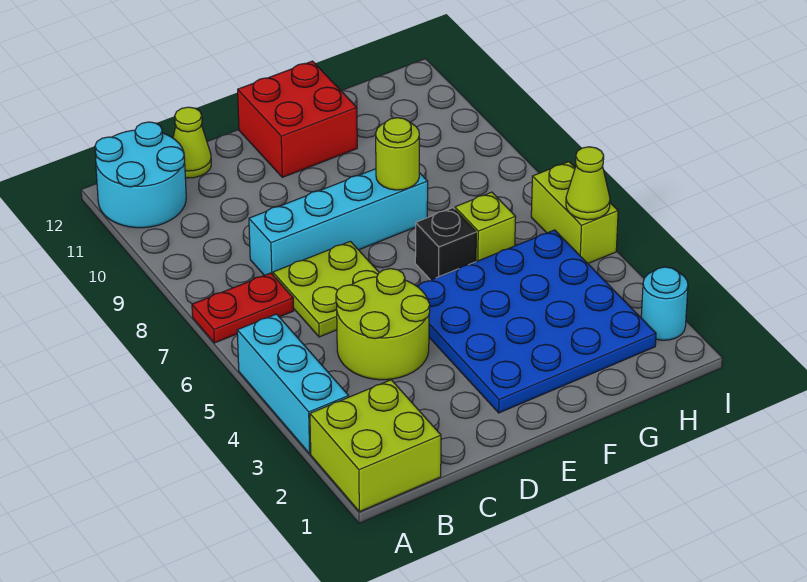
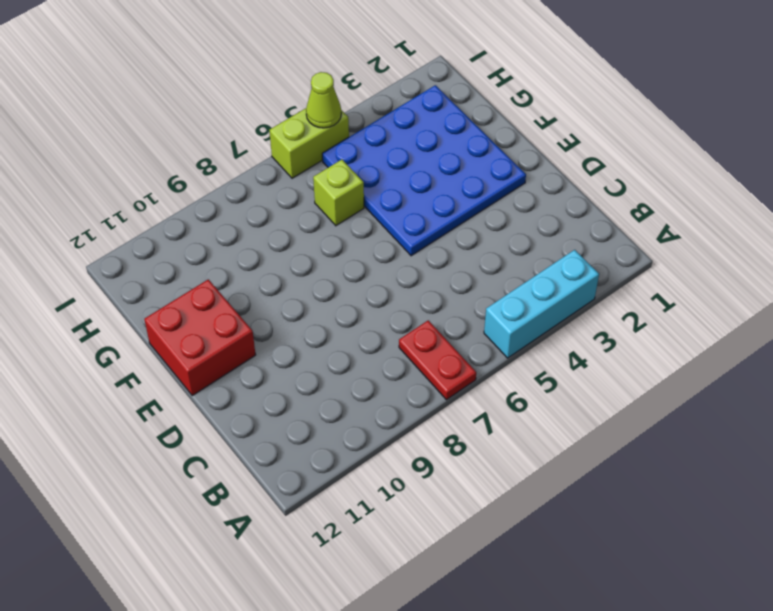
none -> lime 2x2 brick [310,380,441,512]
none -> cyan 2x2 round brick [95,122,186,228]
none -> lime 2x2 round brick [336,269,430,380]

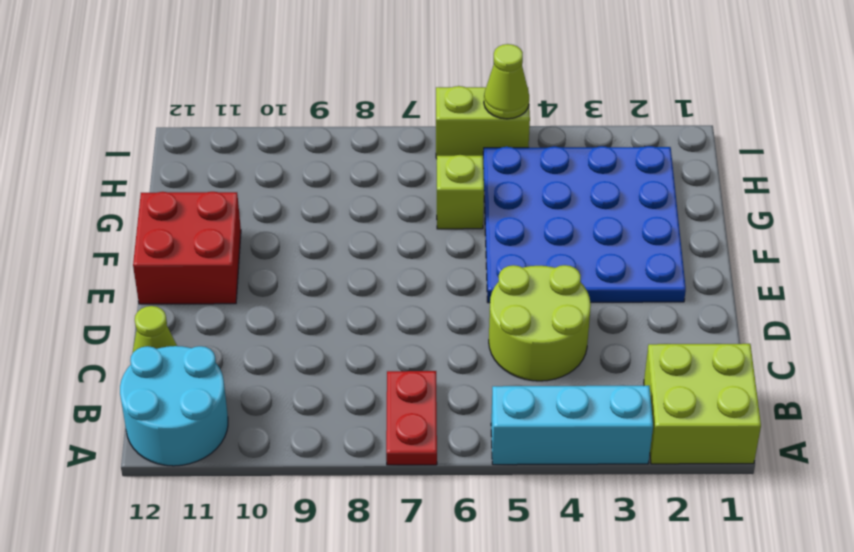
none -> lime 2x2 plate [273,241,379,337]
none -> cyan 1x4 brick [249,169,428,275]
none -> black 1x1 brick [415,208,476,280]

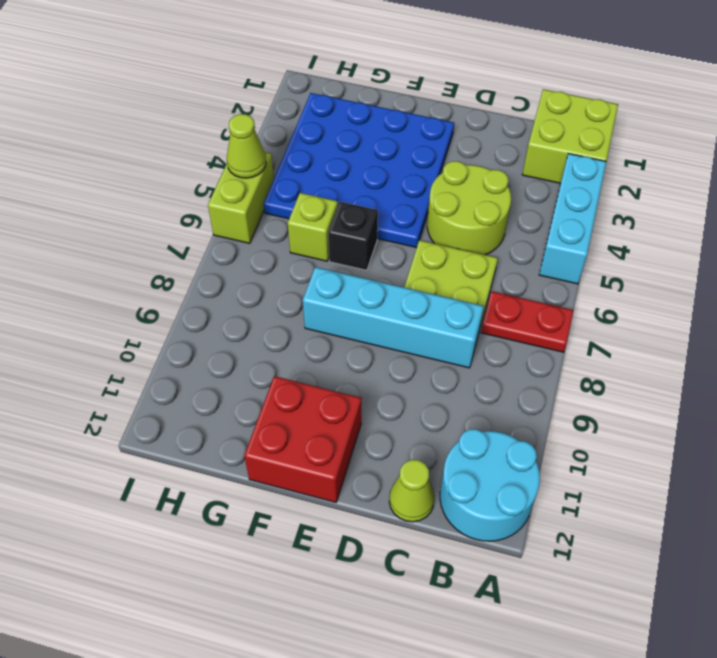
none -> cyan 1x1 round brick [641,267,688,340]
none -> lime 1x1 round brick [376,118,419,190]

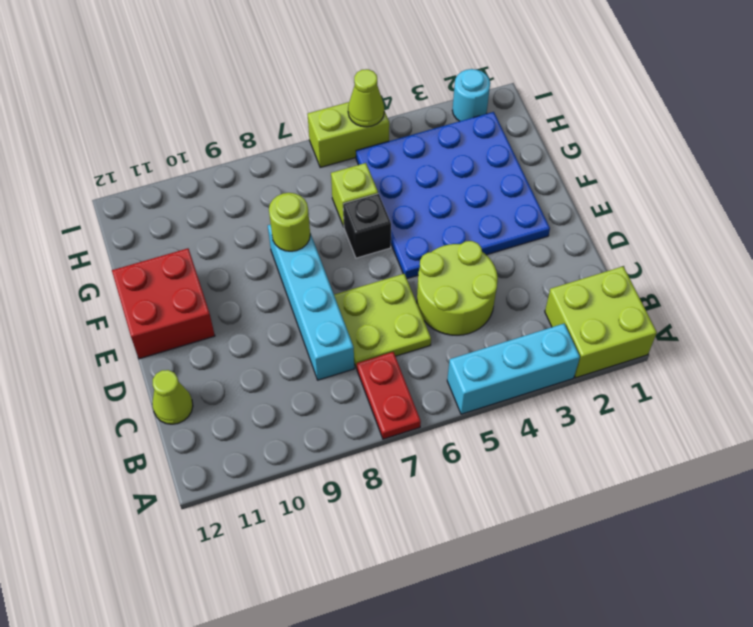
none -> cyan 2x2 round brick [95,122,186,228]

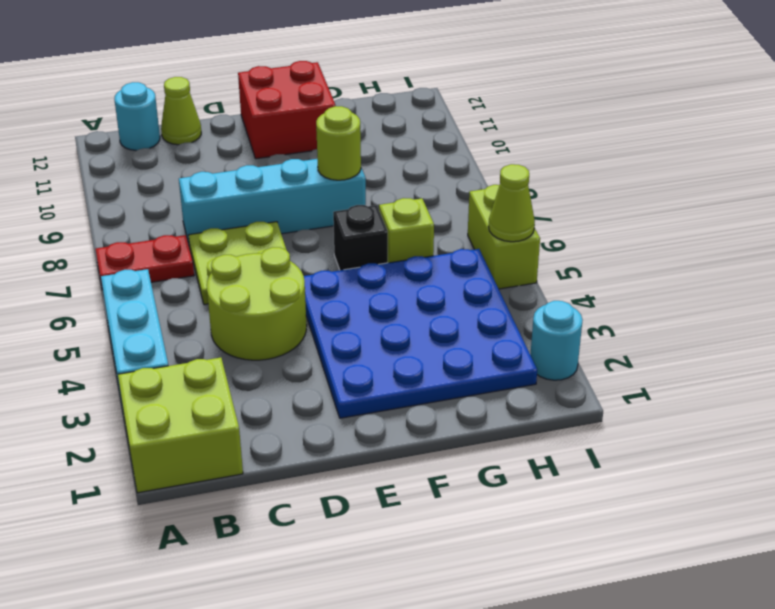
cyan 1x1 round brick [114,82,160,150] -> cyan 2x2 round brick [95,122,186,228]

